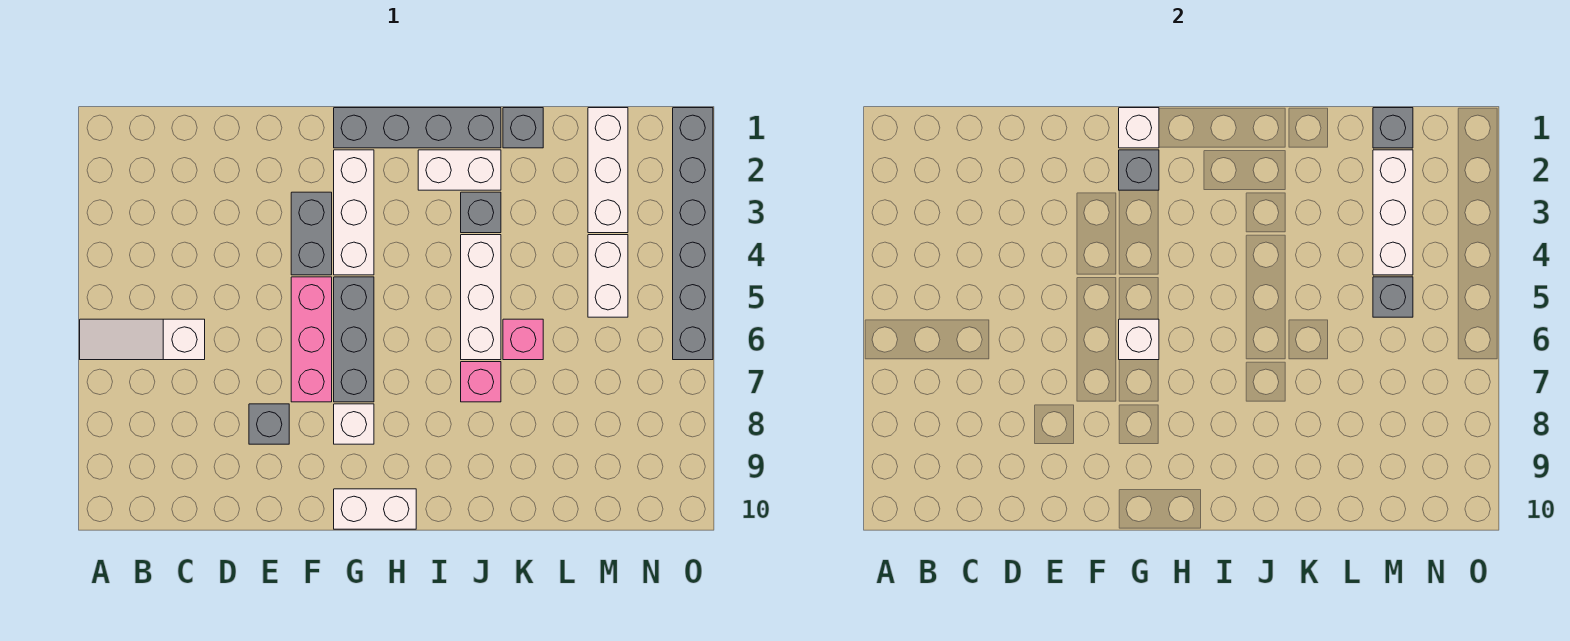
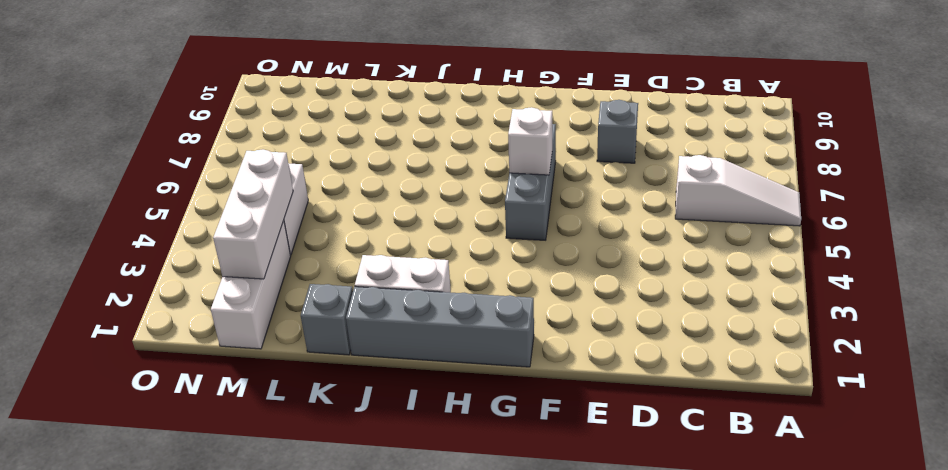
none -> grey 1x2 brick [291,192,332,275]
none -> pink 1x3 brick [291,277,332,402]
none -> white 1x3 brick [334,150,374,275]

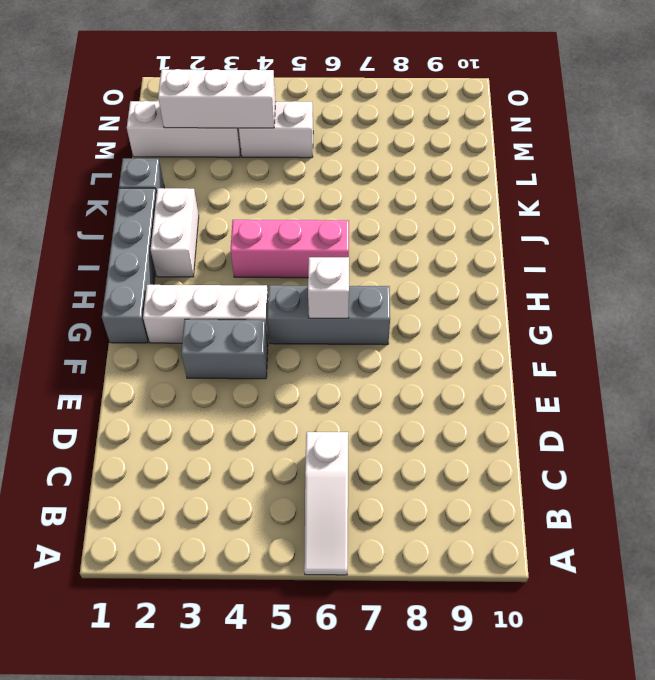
pink 1x3 brick [231,220,349,278] -> pink 1x3 brick moved to [291,277,332,402]
none -> grey 1x1 brick [249,404,289,444]
none -> white 1x1 brick [334,404,374,444]
none -> white 1x2 brick [334,489,416,529]

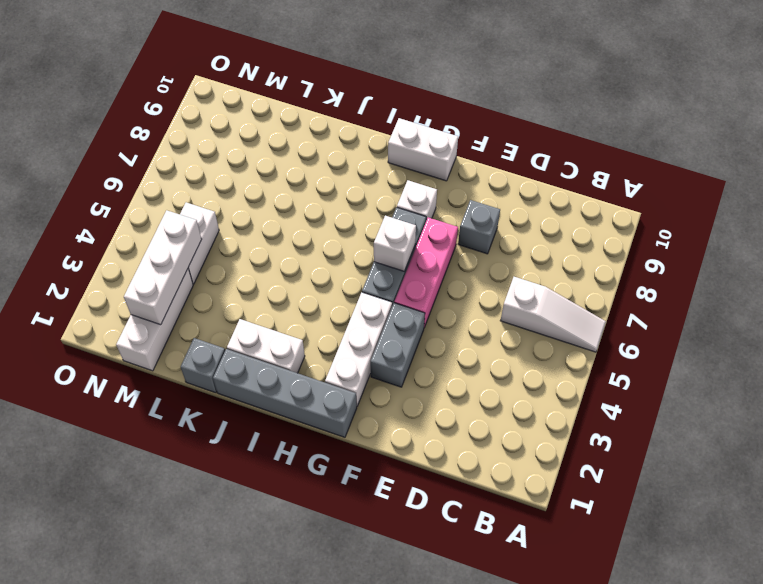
none -> grey 1x1 brick [461,192,501,233]
none -> white 1x3 brick [461,235,501,360]
none -> pink 1x1 brick [461,362,501,402]

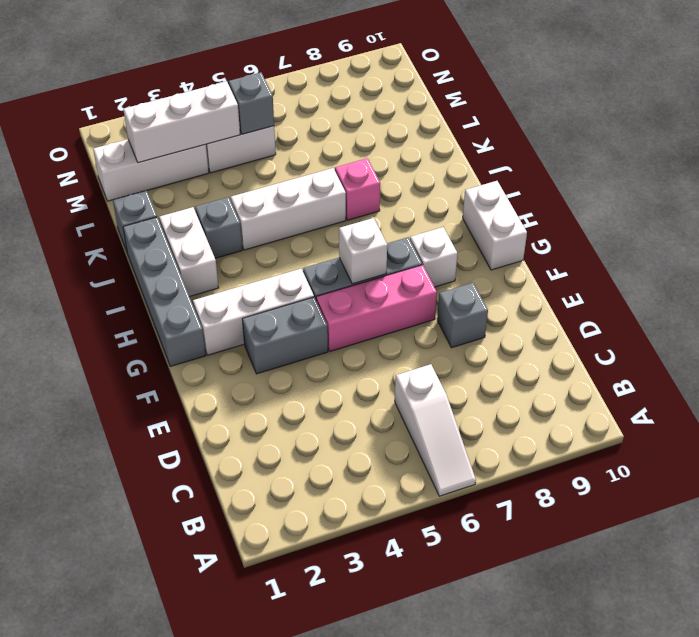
none -> pink 1x1 brick [503,319,543,360]
none -> grey 1x6 brick [673,108,713,360]
none -> white 1x1 brick [1119,108,1159,148]

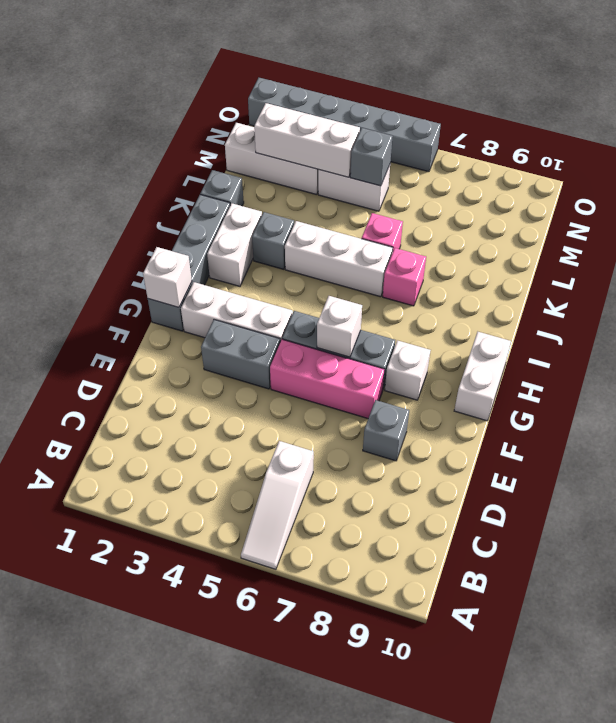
none -> grey 1x1 brick [1119,150,1159,190]
none -> grey 1x1 brick [1373,108,1413,148]

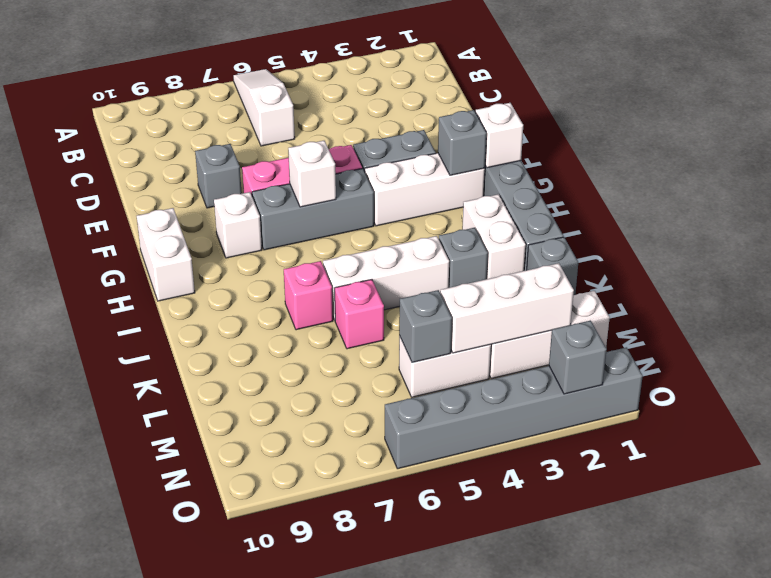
grey 1x1 brick [549,320,607,394] -> grey 1x1 brick moved to [1373,108,1413,148]

